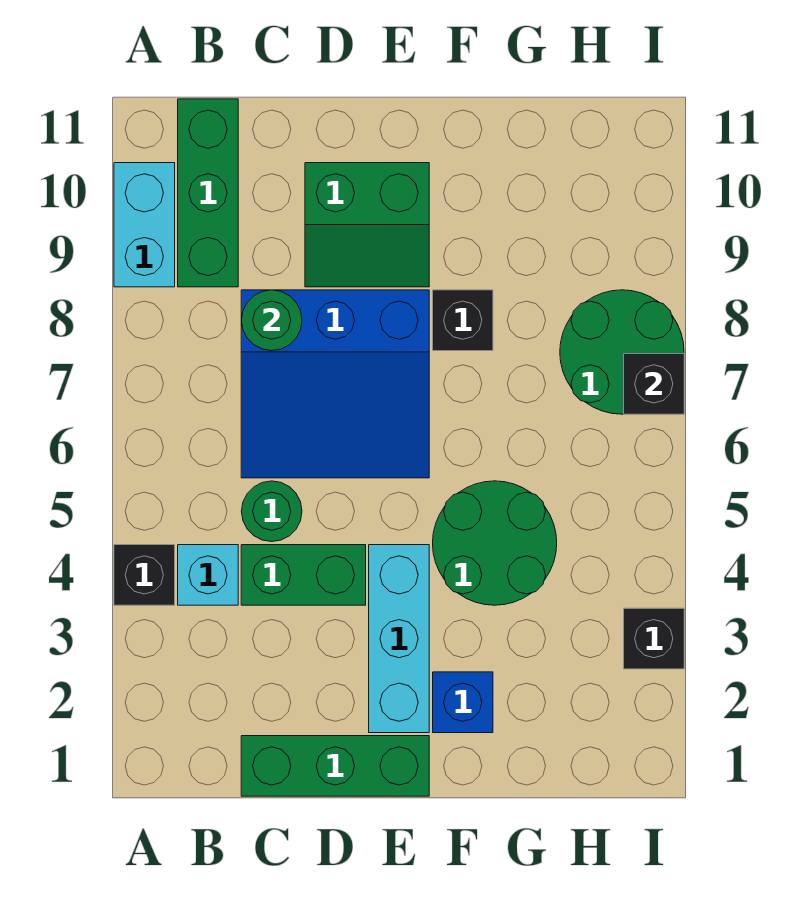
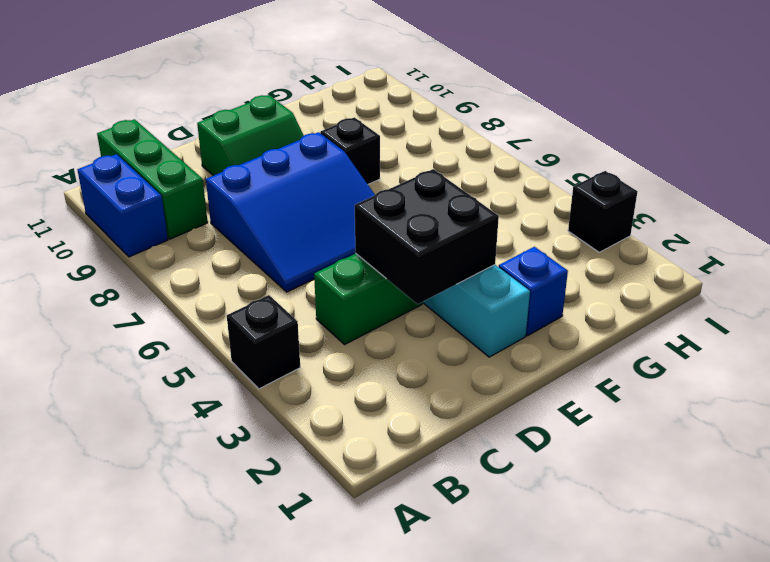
blue 1x2 brick [78,154,168,257] -> cyan 1x2 brick [114,163,175,287]
black 2x2 brick [355,169,499,304] -> none
none -> cyan 1x1 brick [178,545,238,605]
none -> green 1x3 brick [241,736,429,796]
none -> green 1x1 round brick [241,481,302,542]

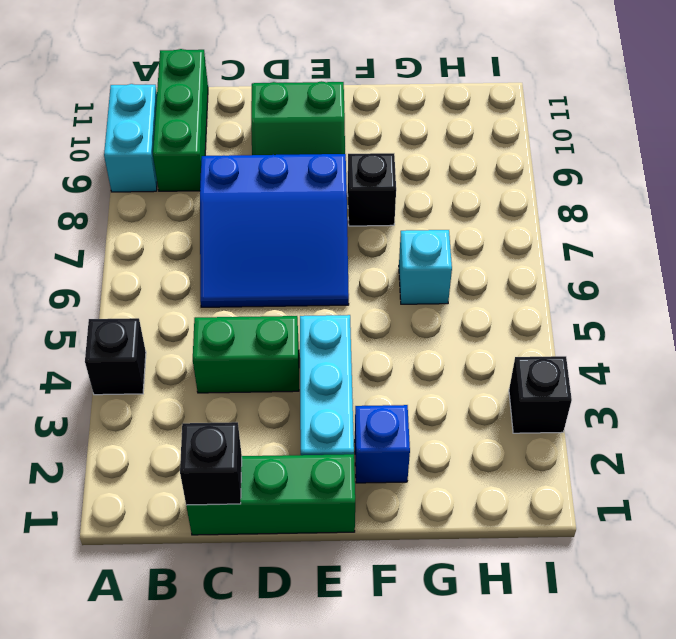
black 1x1 brick [180,422,242,505] -> black 1x1 brick moved to [624,354,684,414]
cyan 1x1 brick [399,230,452,304] -> cyan 1x1 brick moved to [178,545,238,605]
none -> green 1x1 round brick [241,481,302,542]
none -> green 2x2 round brick [433,481,557,605]
none -> green 2x2 round brick [560,290,684,414]

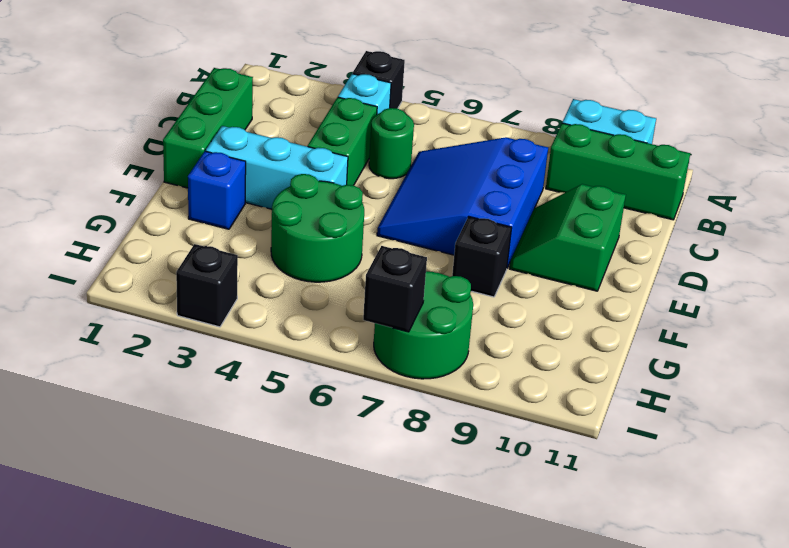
none -> green 1x1 round brick [241,290,302,351]

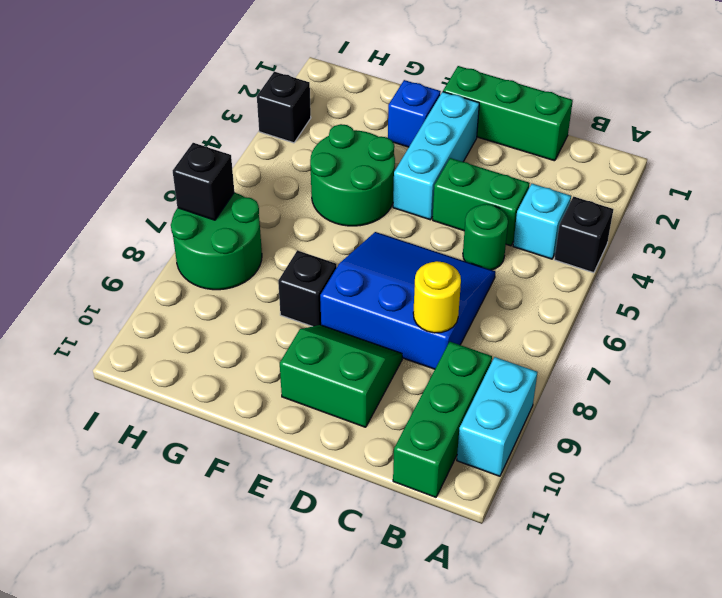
yellow 1x1 round brick [413,261,461,333] -> green 1x1 round brick [241,290,302,351]

